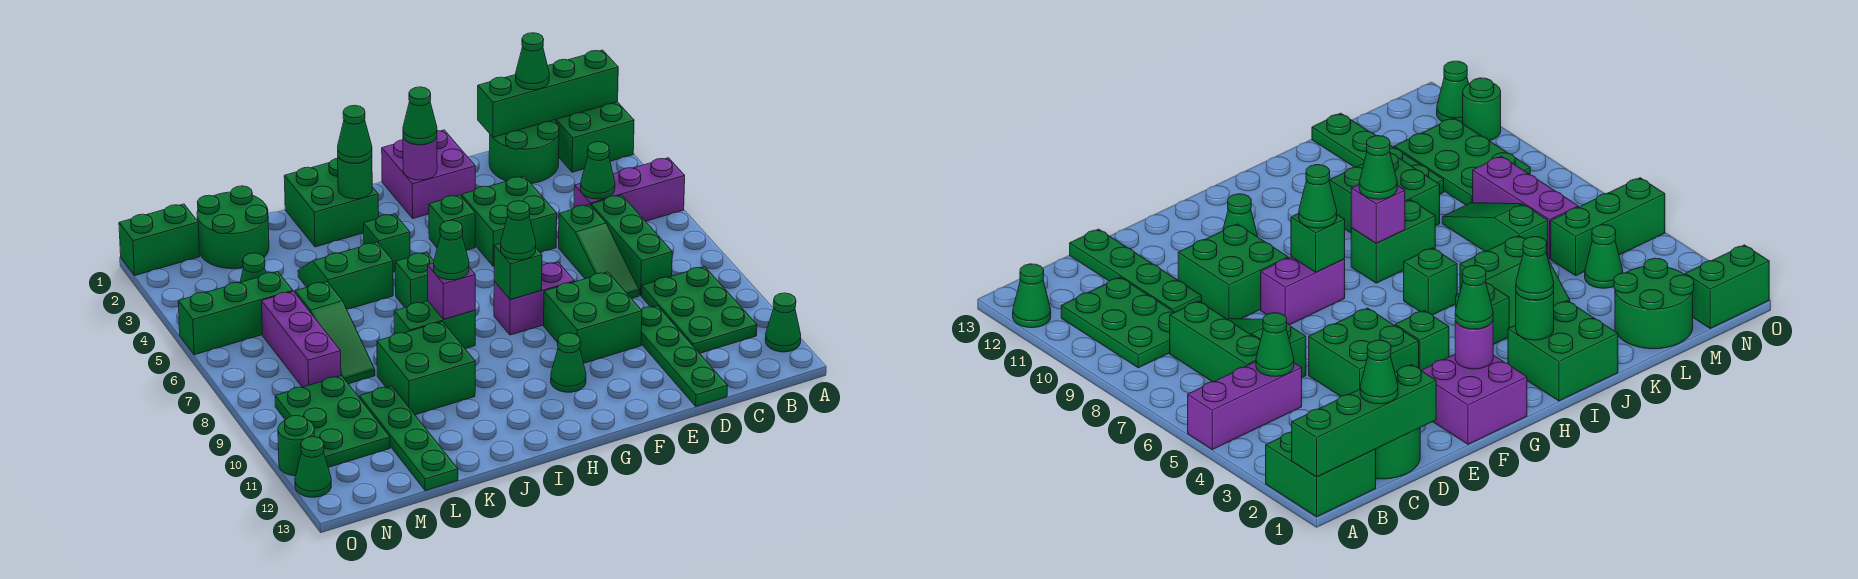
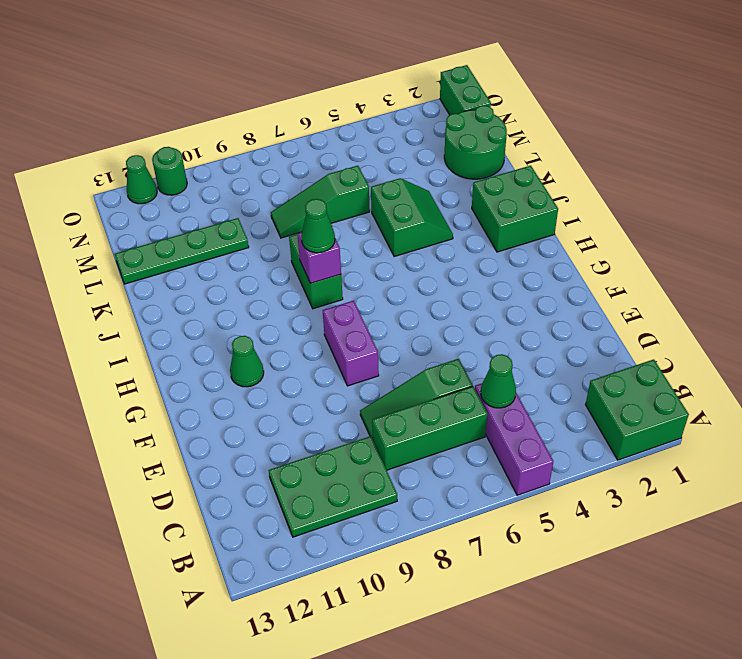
none -> green 1x1 cone [765,293,801,352]
none -> green 2x2 round brick [489,120,559,183]
none -> green 1x4 plate [641,306,728,406]
none -> green 2x2 brick [462,176,557,266]

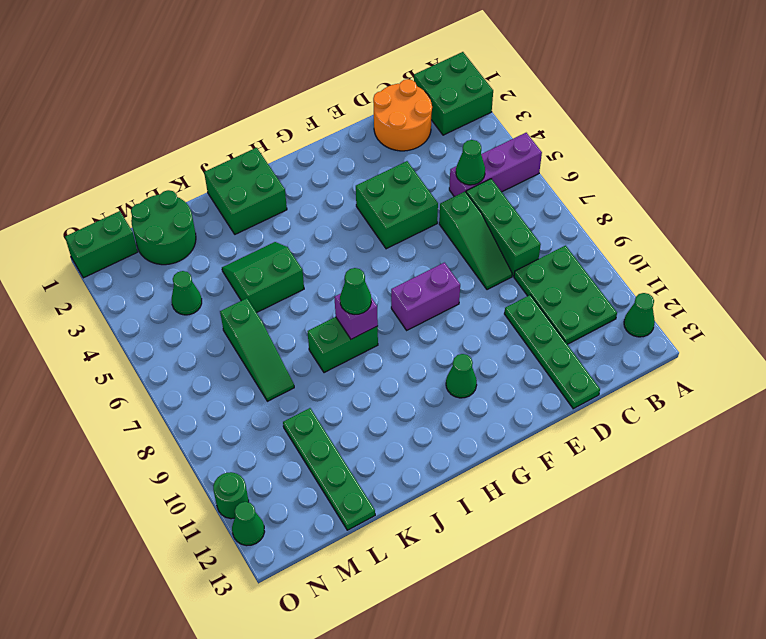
orange 2x2 round brick [373,79,432,151] -> green 2x2 round brick [489,120,559,183]
none -> green 2x2 brick [544,272,642,363]
none -> purple 2x2 brick [382,130,475,218]
none -> green 1x1 brick [429,195,475,250]
none -> green 1x1 brick [364,214,410,272]

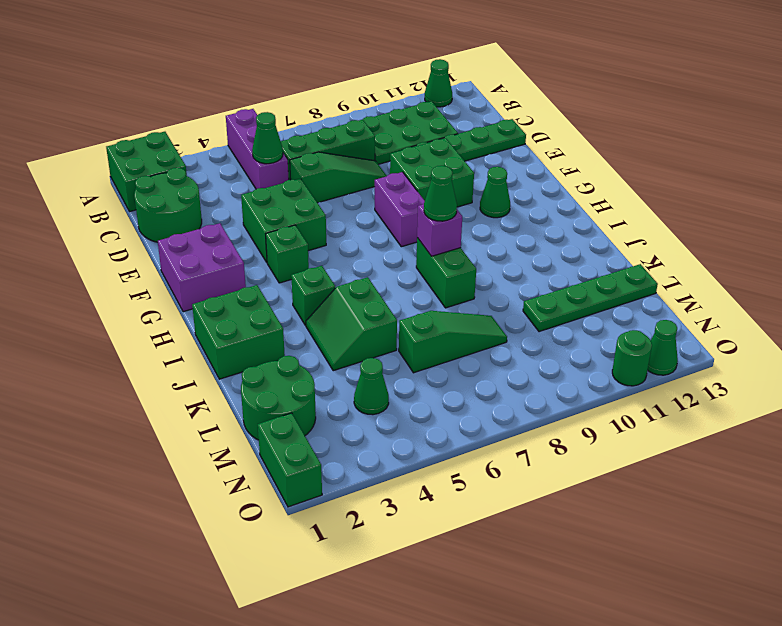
none -> green 1x1 brick [395,252,434,307]
none -> green 2x2 brick [377,322,475,415]
none -> green 1x3 brick [178,272,293,355]
none -> purple 1x3 brick [262,291,341,387]

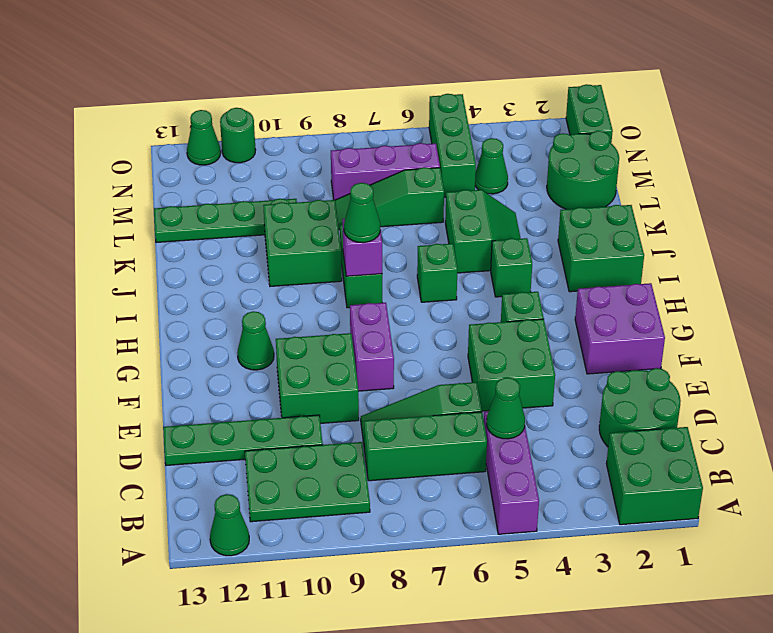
none -> green 2x3 plate [275,376,390,467]
none -> green 1x4 brick [478,50,618,137]
none -> purple 1x1 round brick [403,137,437,180]
none -> green 1x1 brick [494,243,542,300]

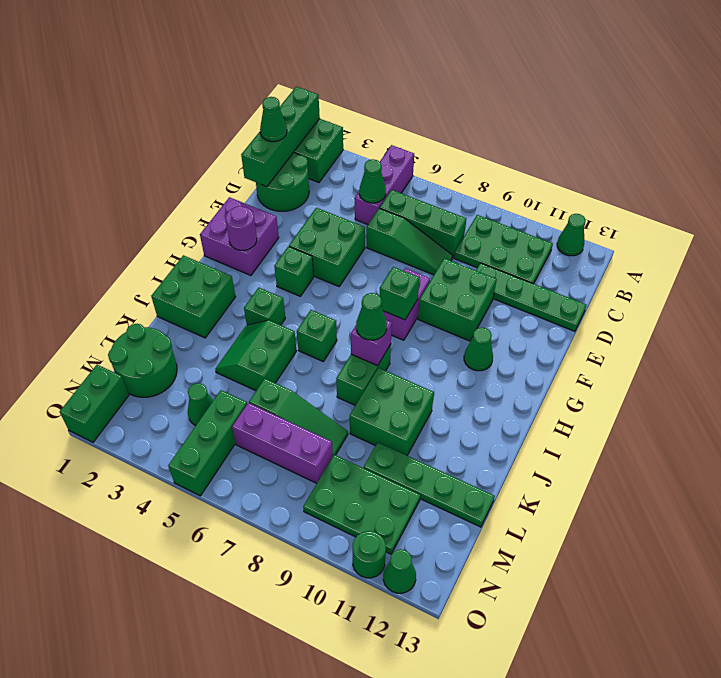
none -> green 1x1 round brick [338,156,372,199]
none -> green 1x1 cone [403,87,437,145]
none -> green 1x1 cone [501,201,536,260]
none -> green 1x1 cone [338,105,372,163]

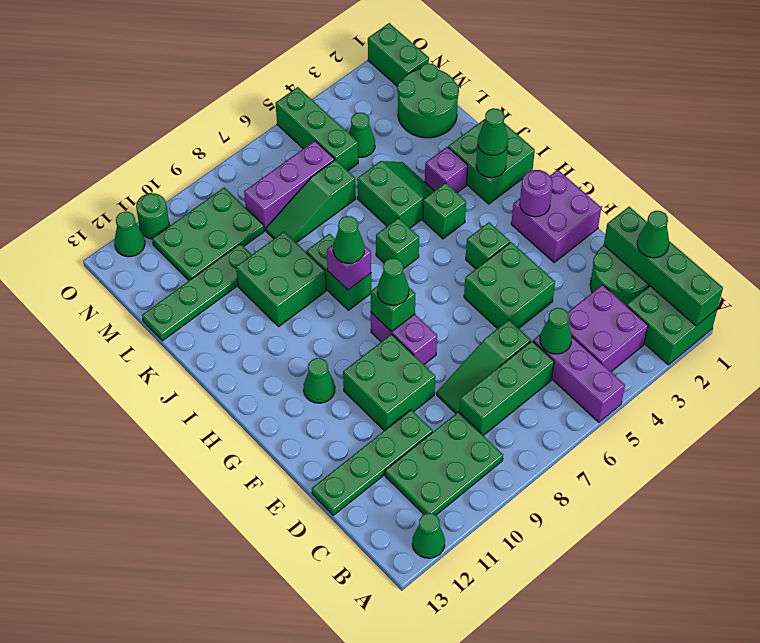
purple 2x2 brick [567,285,648,372] -> none
purple 1x1 brick [425,147,468,193] -> none
none -> green 1x1 cone [403,87,437,145]

